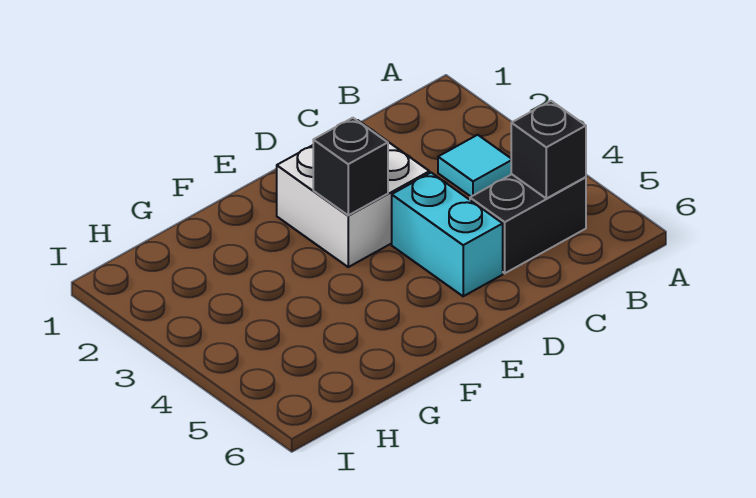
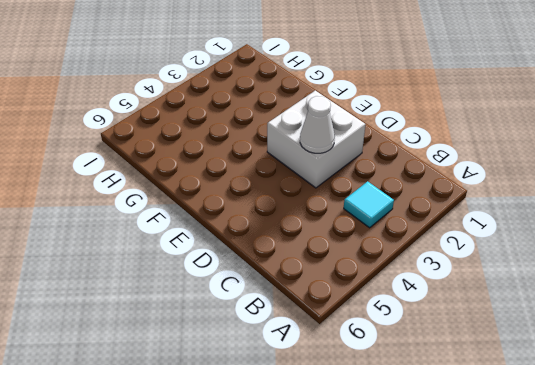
white 1x1 cone [300,96,335,153] -> none
none -> black 1x2 brick [470,174,586,273]
none -> cyan 1x2 brick [392,173,503,296]

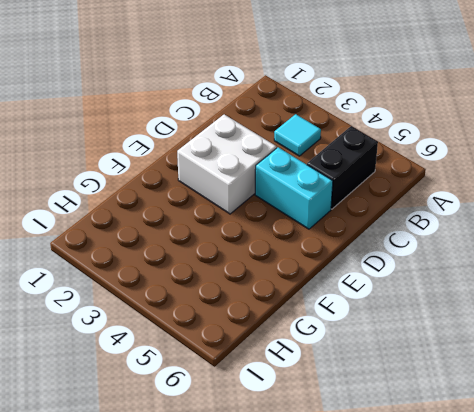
none -> black 1x1 brick [511,101,586,198]
none -> black 1x1 brick [313,118,388,215]

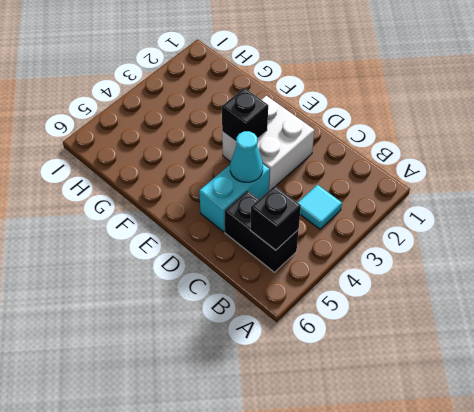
cyan 1x1 cone [230,131,263,182] -> none

